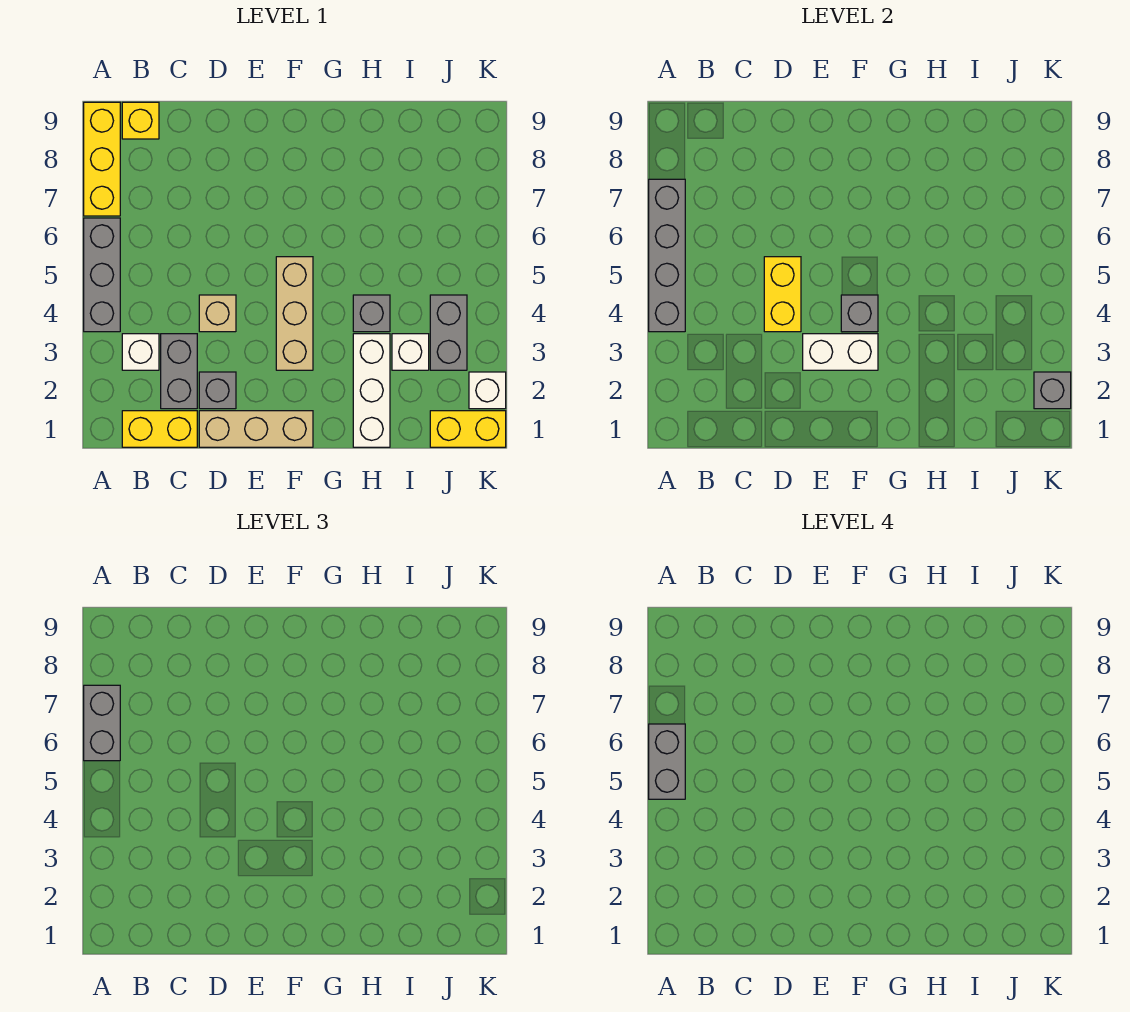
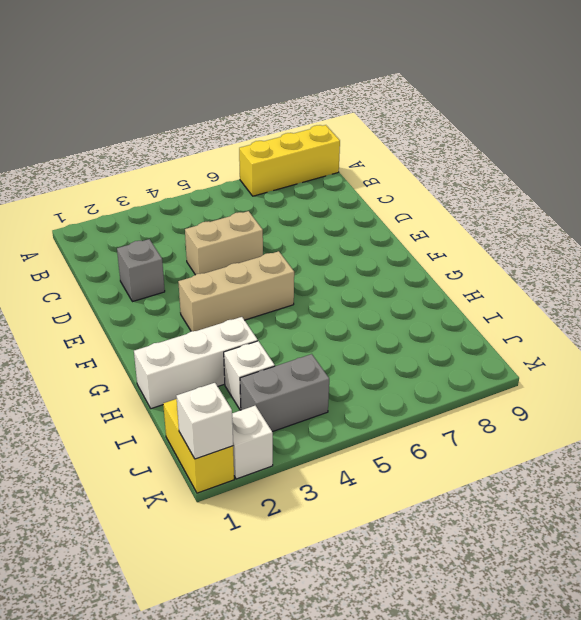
tan 1x2 brick [185,211,263,275] -> tan 1x1 brick [199,295,236,332]
white 1x1 brick [176,383,233,459] -> white 1x1 brick moved to [122,334,159,370]
none -> grey 1x3 brick [84,218,120,332]
none -> yellow 1x2 brick [122,411,197,447]
none -> yellow 1x1 brick [122,102,159,139]

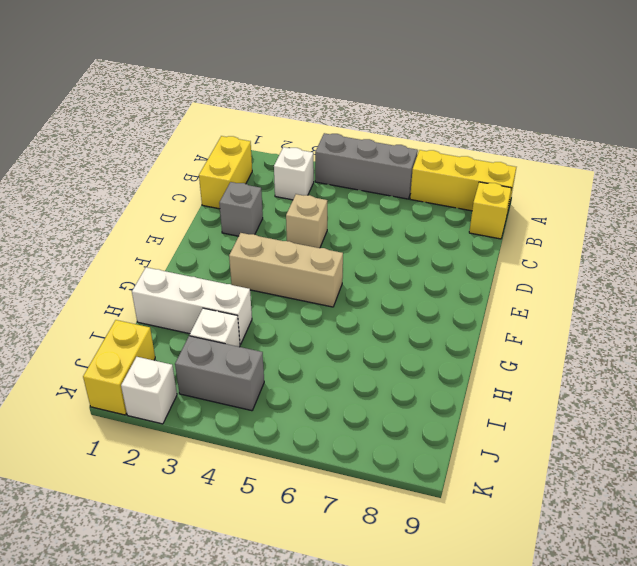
none -> grey 1x2 brick [161,334,197,409]
none -> tan 1x3 brick [199,411,313,447]
none -> grey 1x1 brick [353,295,390,332]

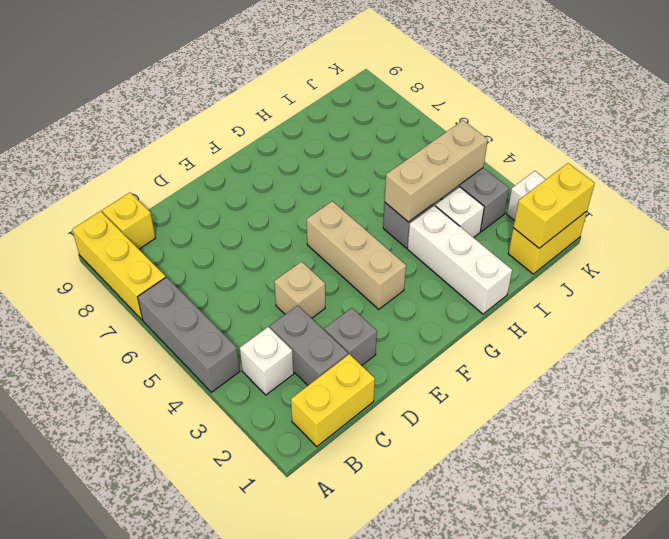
tan 1x3 brick [385,120,488,222] -> tan 1x3 brick moved to [199,411,313,447]
yellow 1x2 brick [513,163,595,248] -> yellow 1x2 brick turned to [764,257,801,332]
none -> grey 1x4 brick [649,179,685,332]
none -> white 1x2 brick [803,334,878,370]
none -> grey 1x1 brick [841,295,878,332]

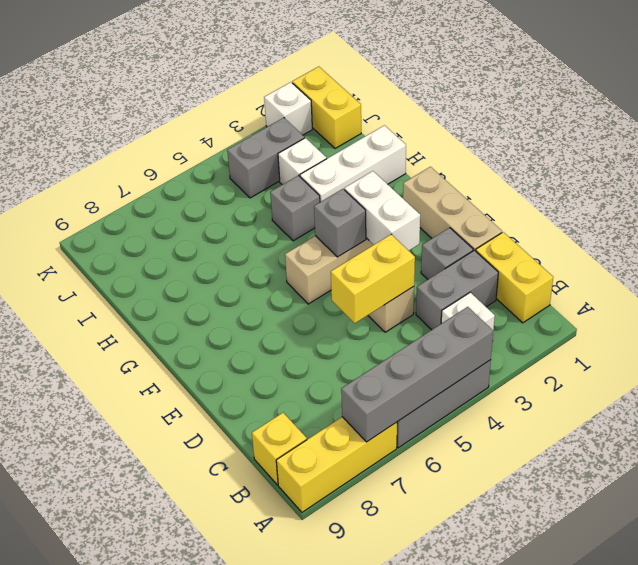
none -> grey 1x1 brick [1034,372,1071,409]
none -> grey 1x2 brick [84,685,120,761]
none -> grey 1x2 brick [649,724,685,799]

